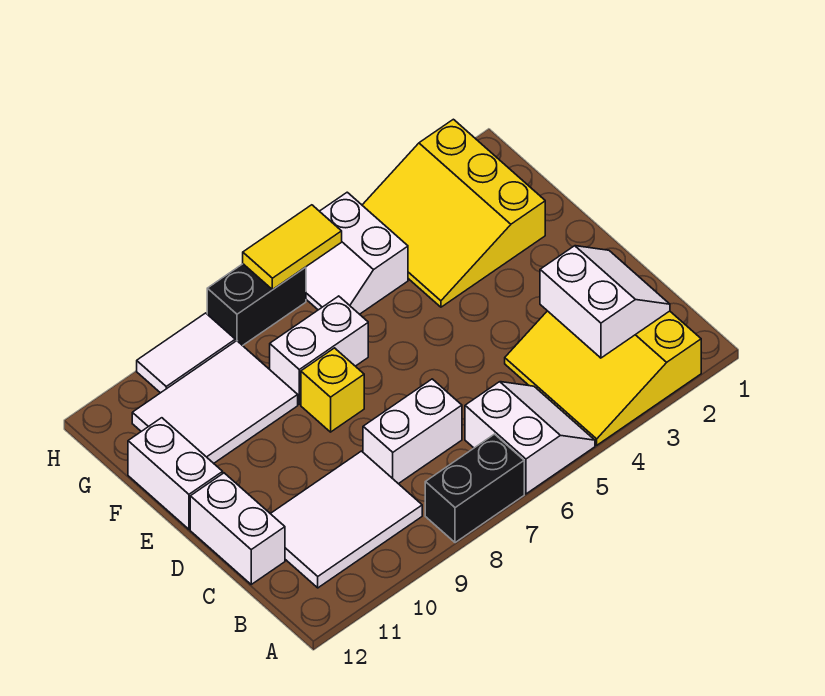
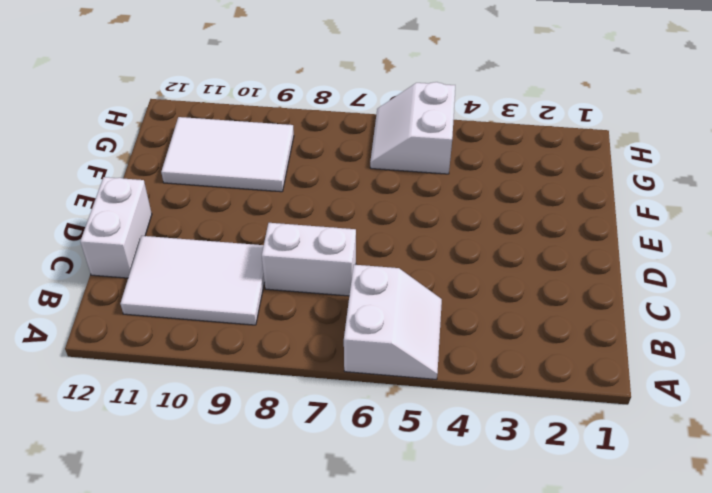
none -> yellow 3x3 slope [505,311,701,445]
none -> black 1x2 brick [425,434,524,543]
none -> yellow 1x1 brick [301,348,364,432]

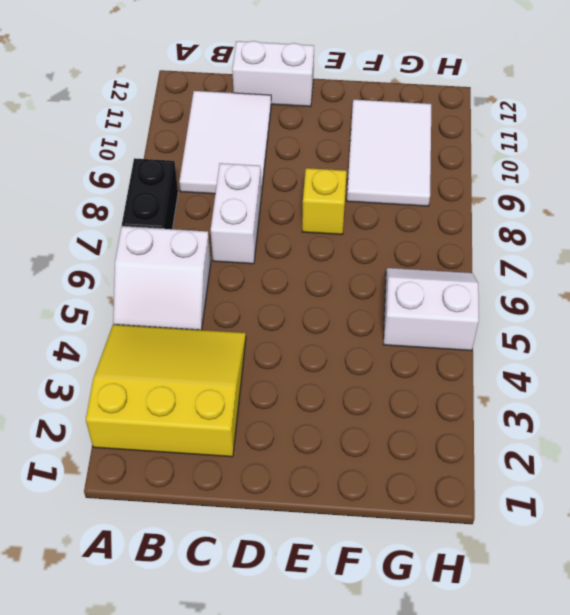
none -> white 1x2 brick [128,418,223,529]
none -> yellow 3x3 slope [362,119,545,307]
none -> white 1x2 brick [270,296,368,404]

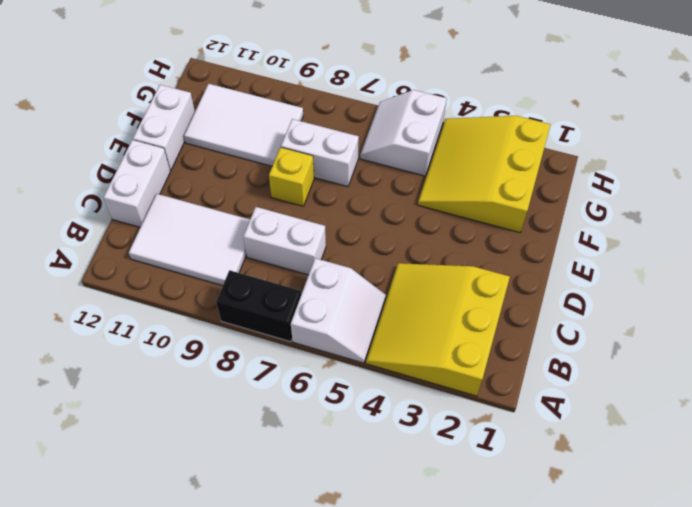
none -> black 1x2 brick [207,264,306,346]
none -> white 1x2 tile [137,313,235,393]
none -> white 2x2 slope [540,246,670,358]

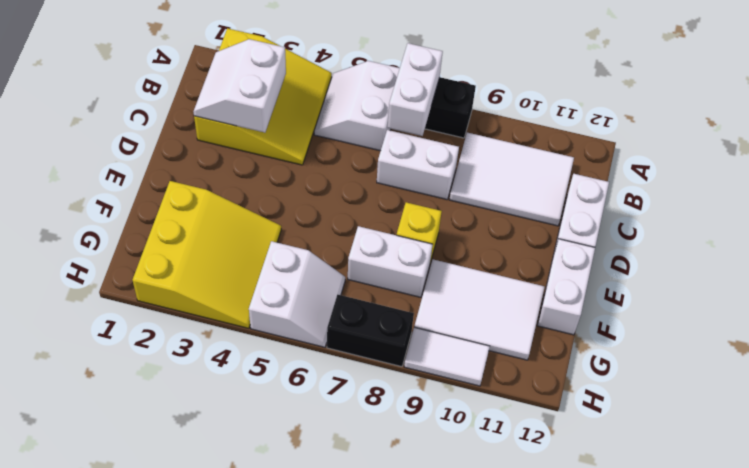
white 1x2 brick [388,43,443,136] -> none
none -> yellow 1x2 tile [243,205,342,290]

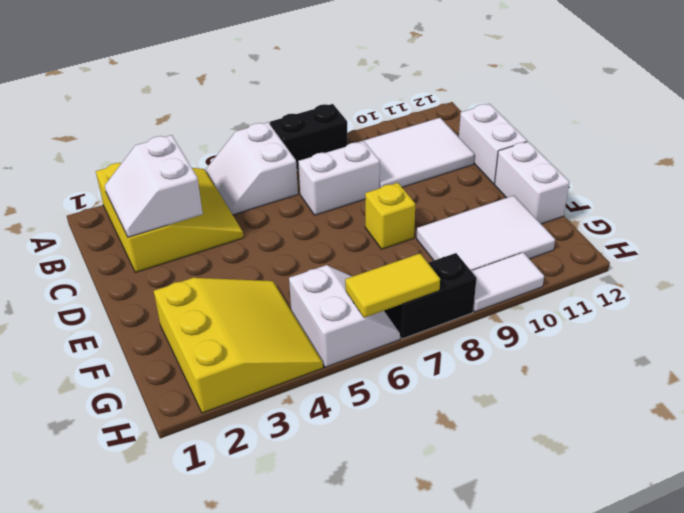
none -> white 1x2 brick [270,296,368,404]

